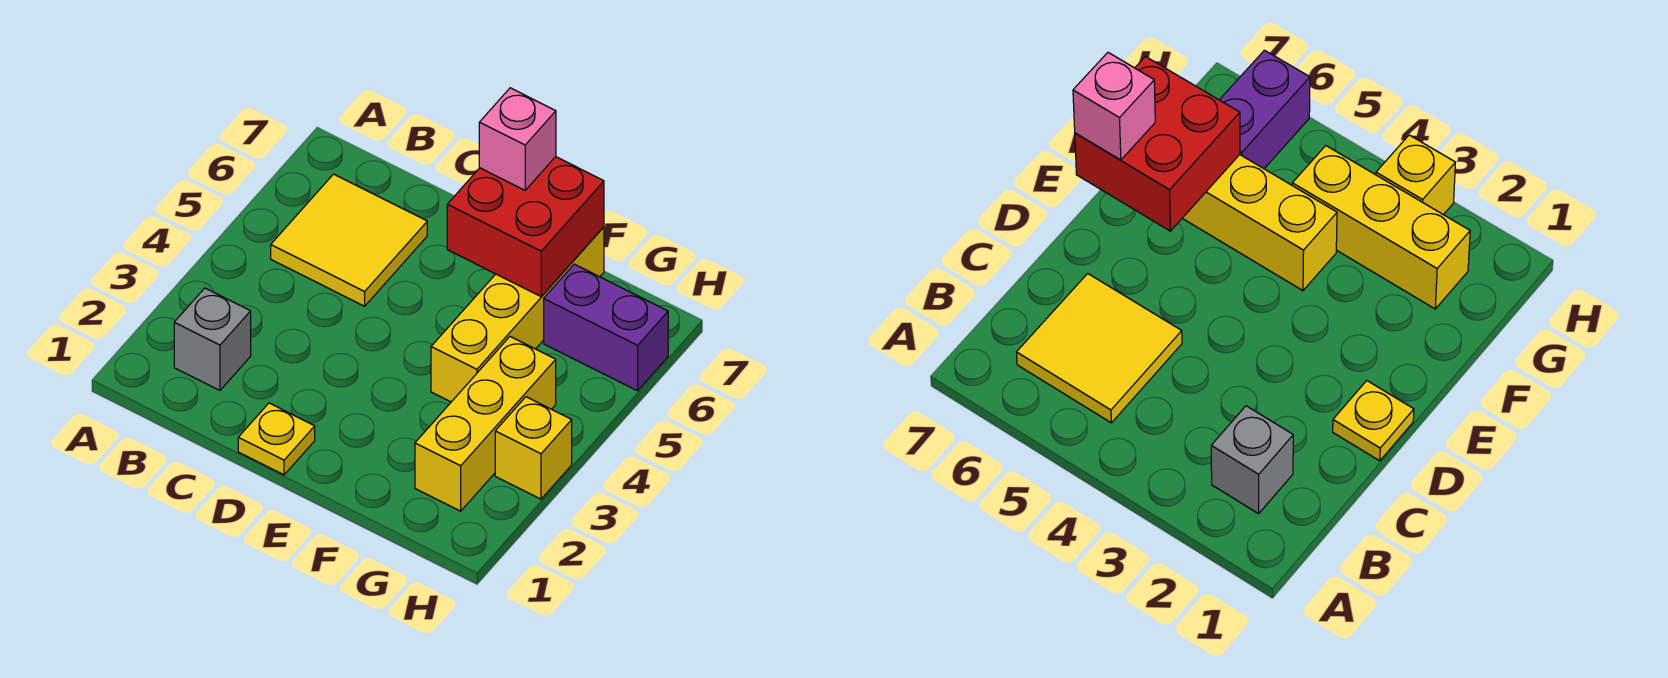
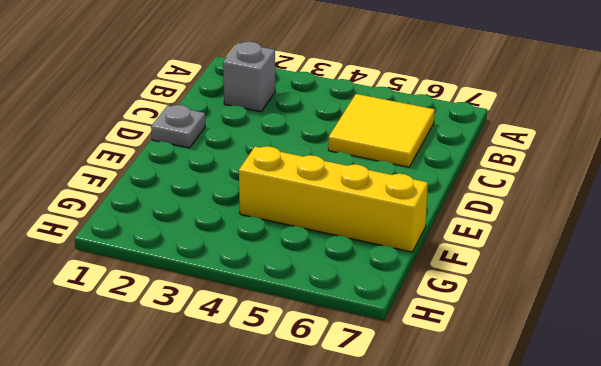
grey 1x1 plate [151,105,205,148] -> yellow 1x1 plate [238,403,315,475]
none -> yellow 1x3 brick [415,337,556,511]
none -> purple 1x2 brick [544,264,668,391]

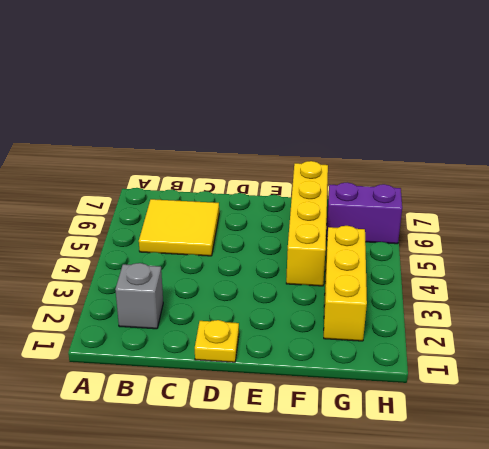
none -> yellow 1x1 brick [495,397,572,499]
none -> red 2x2 brick [447,157,604,297]

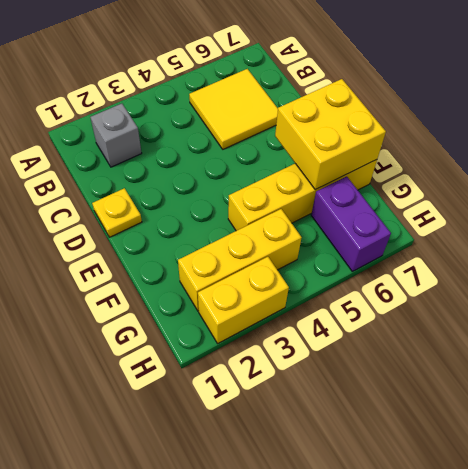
yellow 2x2 brick [275,79,386,190] -> red 2x2 brick [447,157,604,297]
yellow 1x2 brick [198,257,289,343] -> yellow 1x1 brick [495,397,572,499]
none -> pink 1x1 brick [479,88,556,190]

